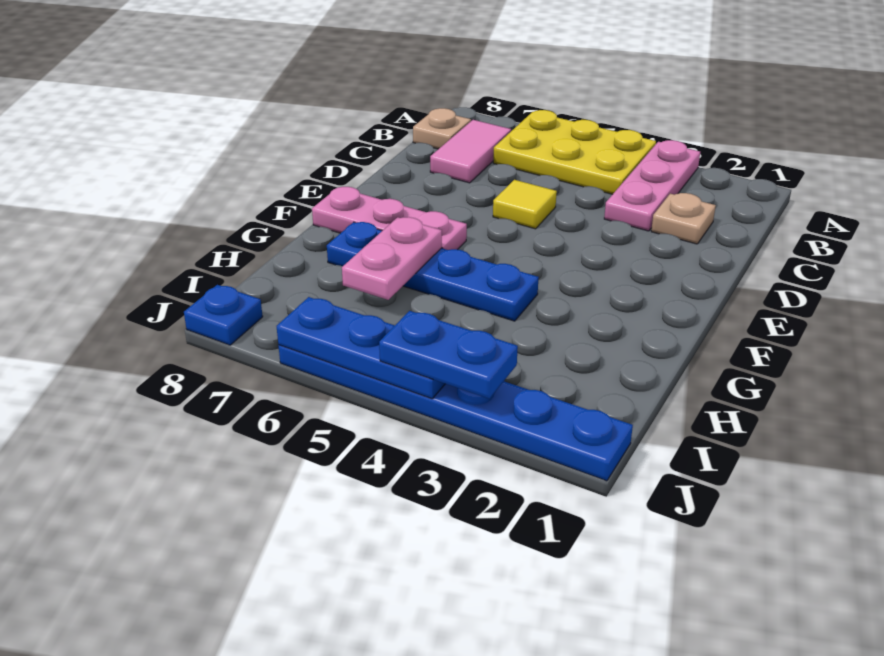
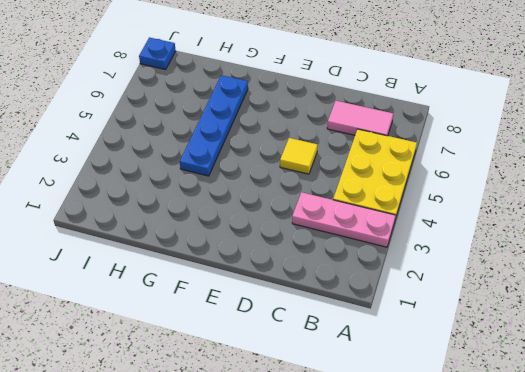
none -> tan 1x1 plate [413,108,471,149]
none -> tan 1x1 plate [651,193,716,244]
none -> pink 1x3 plate [312,187,467,250]

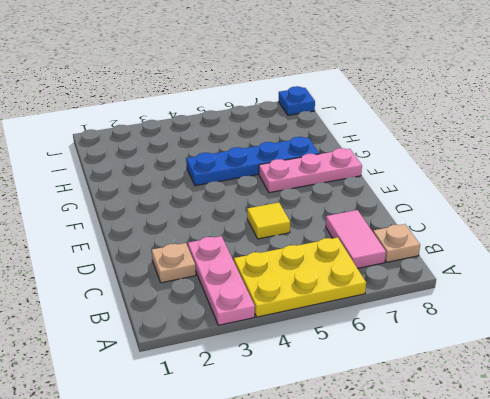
none -> blue 1x6 plate [278,345,633,481]
none -> pink 1x2 plate [342,217,442,300]
none -> blue 1x3 plate [277,297,445,399]

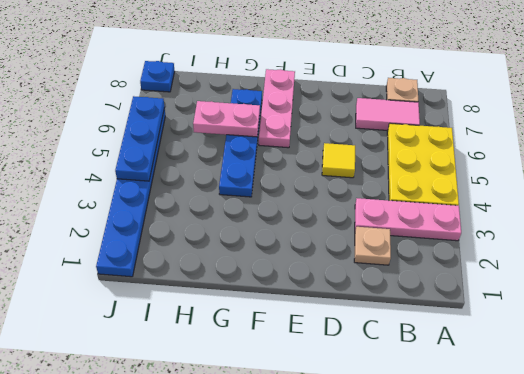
none -> blue 1x2 plate [379,311,518,399]

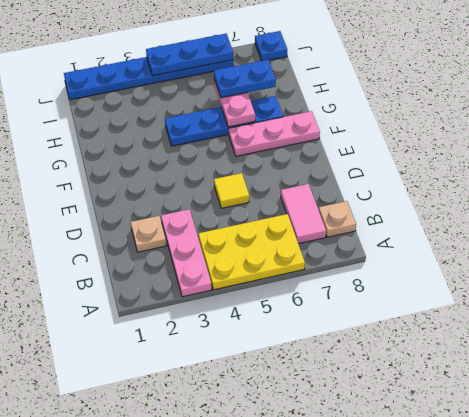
blue 1x2 plate [214,60,276,98] -> blue 1x2 plate moved to [379,311,518,399]

